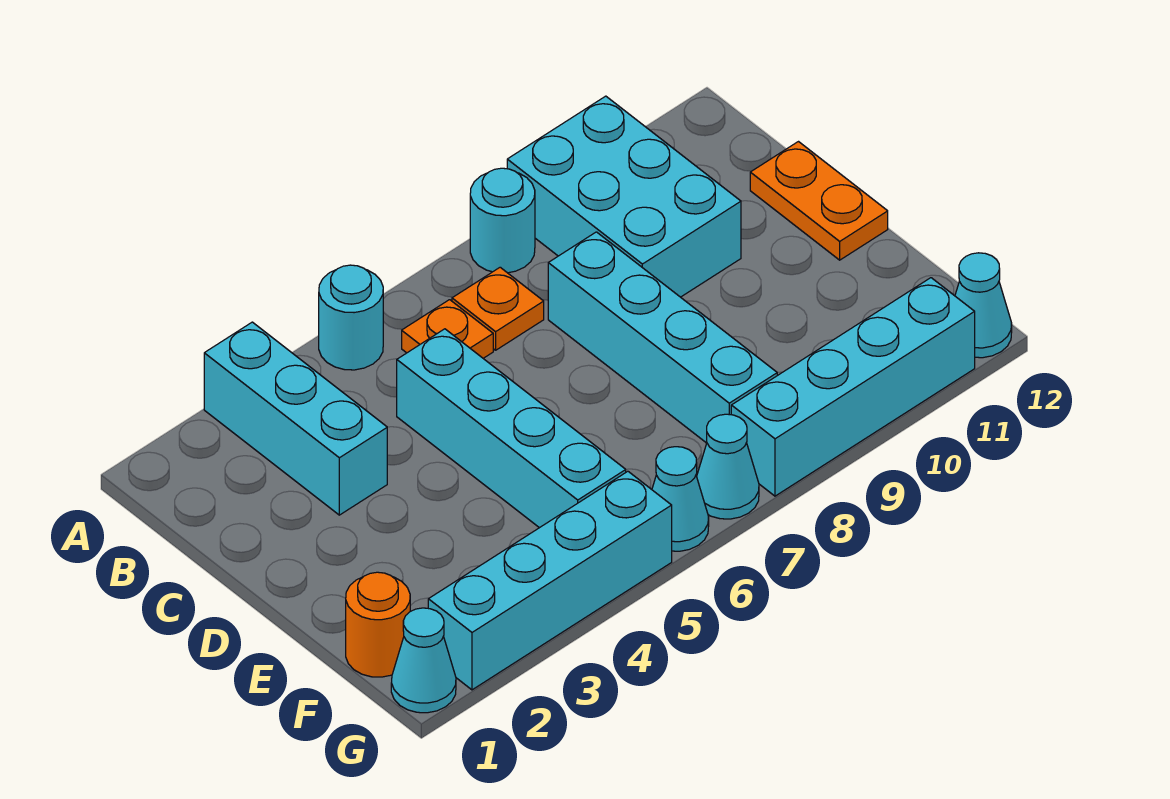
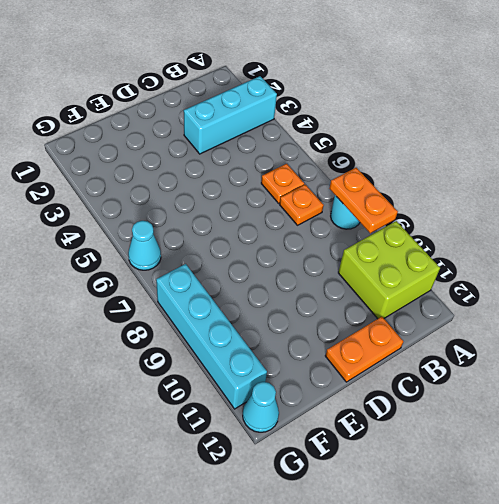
orange 1x2 plate [329,168,398,233] -> none
lime 2x2 brick [338,221,440,319] -> cyan 2x3 brick [507,96,741,297]
none -> cyan 1x1 round brick [319,265,383,370]
none -> cyan 1x4 brick [397,329,626,528]
none -> cyan 1x4 brick [548,232,777,443]

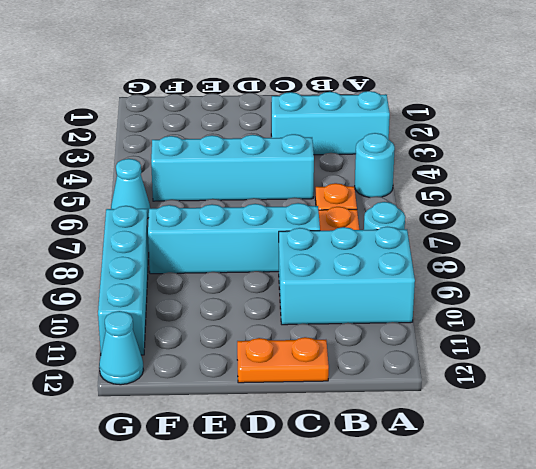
none -> orange 1x1 round brick [346,572,410,677]
none -> cyan 1x1 cone [391,608,456,713]
none -> cyan 1x4 brick [428,471,672,690]

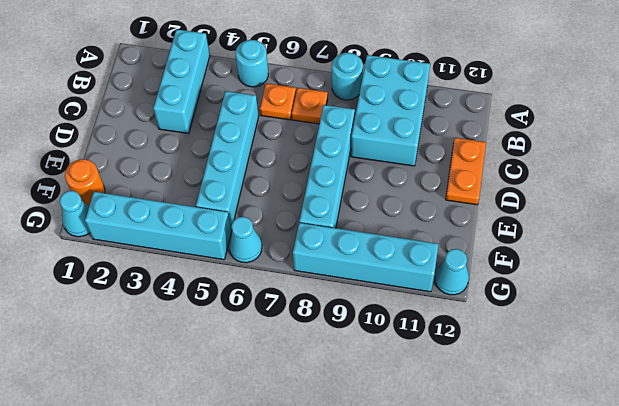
none -> cyan 1x1 cone [697,414,759,519]

